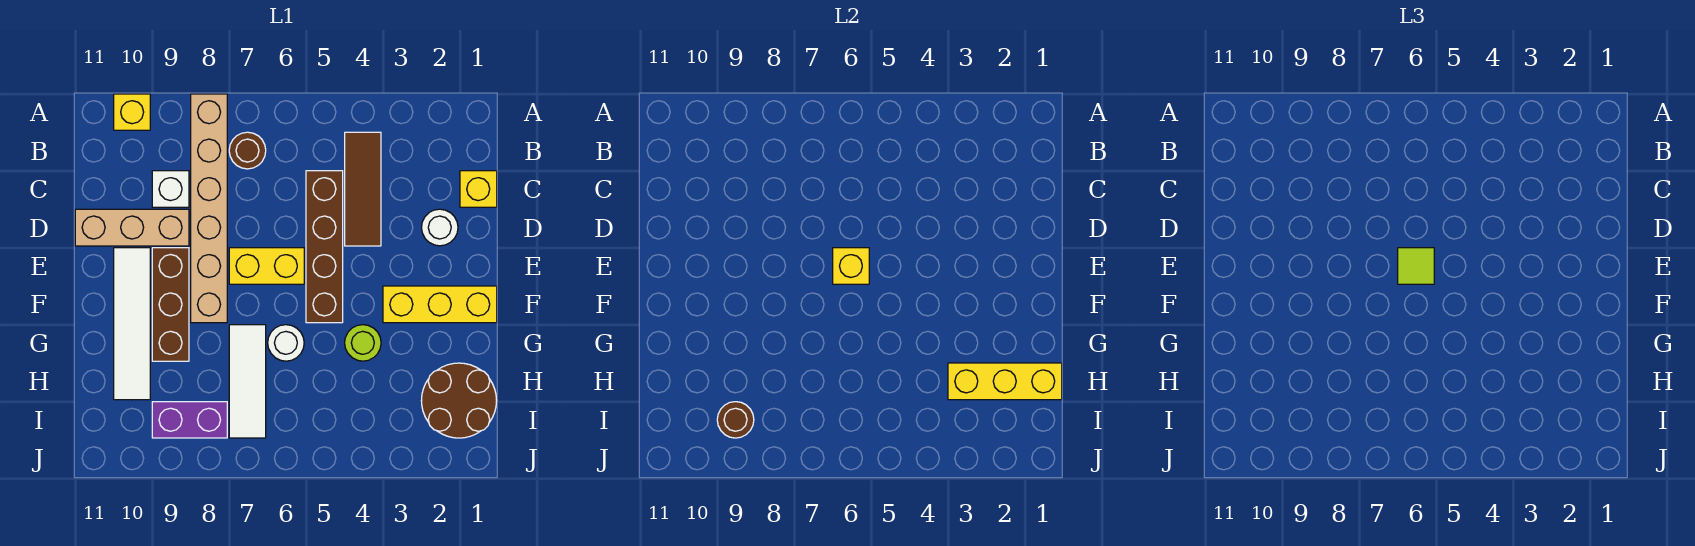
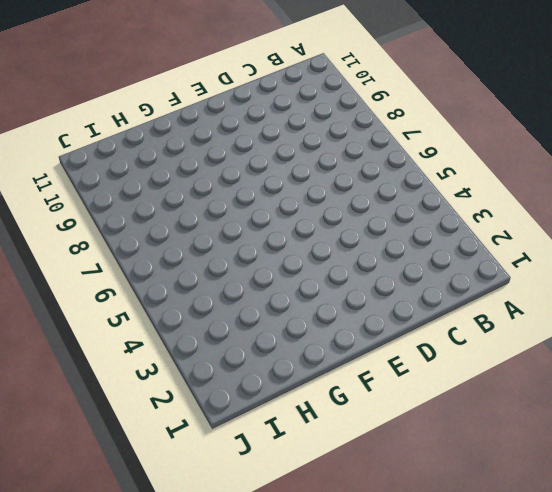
none -> tan 1x6 brick [191,94,227,323]
none -> yellow 1x1 brick [114,94,150,130]
none -> brown 1x3 tile [345,132,381,246]

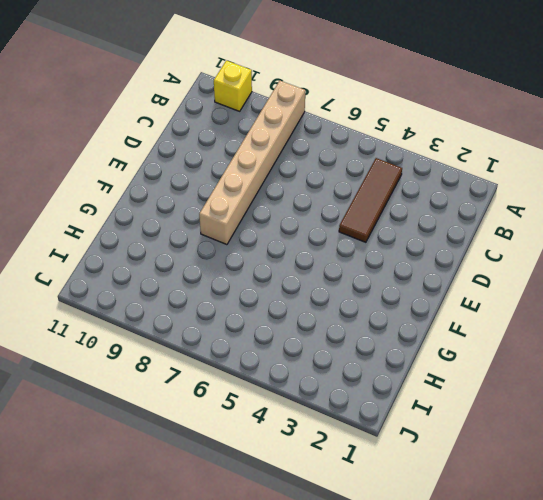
none -> brown 1x1 round brick [229,132,266,169]
none -> yellow 1x1 brick [460,171,497,207]
none -> brown 1x4 brick [306,171,343,323]

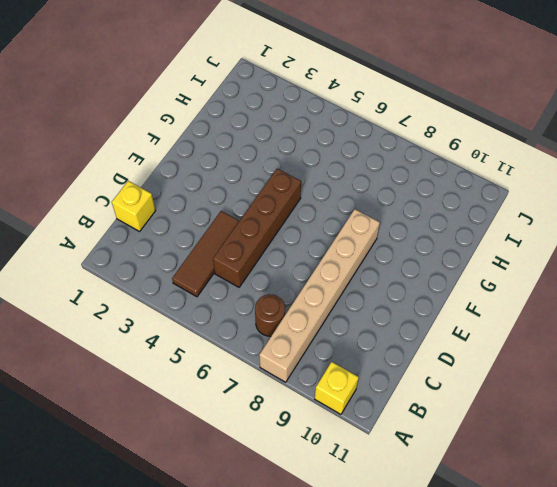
none -> white 1x1 brick [152,171,189,207]
none -> white 1x1 round brick [422,209,458,246]
none -> tan 1x3 brick [75,209,189,246]

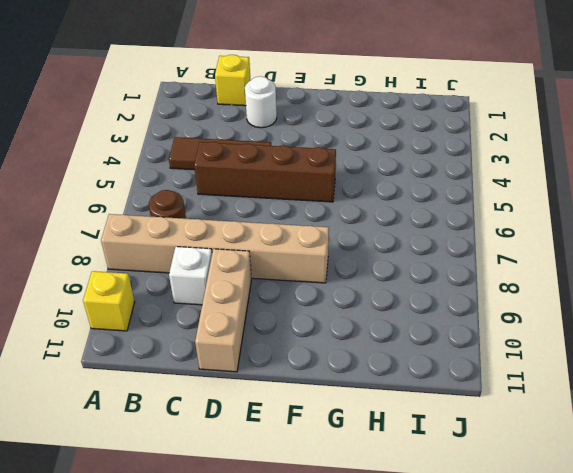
none -> yellow 1x2 brick [229,248,304,284]
none -> brown 1x3 brick [152,248,189,361]
none -> white 1x4 tile [114,248,150,400]

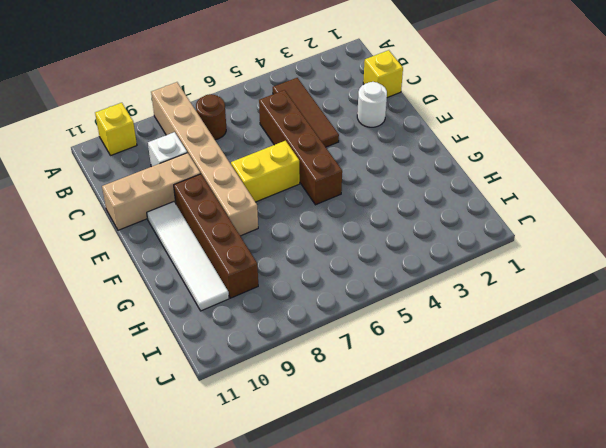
brown 1x4 brick [174,174,258,298] -> brown 1x3 brick [152,248,189,361]
none -> yellow 1x3 brick [383,286,497,323]
none -> lime 1x1 round brick [345,325,381,361]
none -> white 1x1 round brick [268,325,304,361]

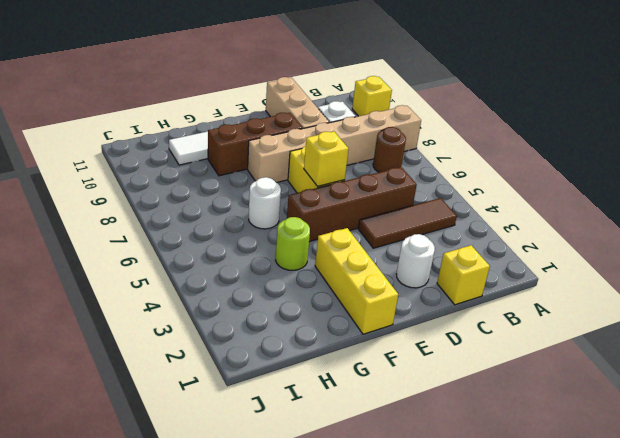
none -> white 1x3 tile [229,325,266,438]
none -> brown 2x2 round brick [421,363,497,438]
none -> purple 1x2 brick [152,402,227,438]

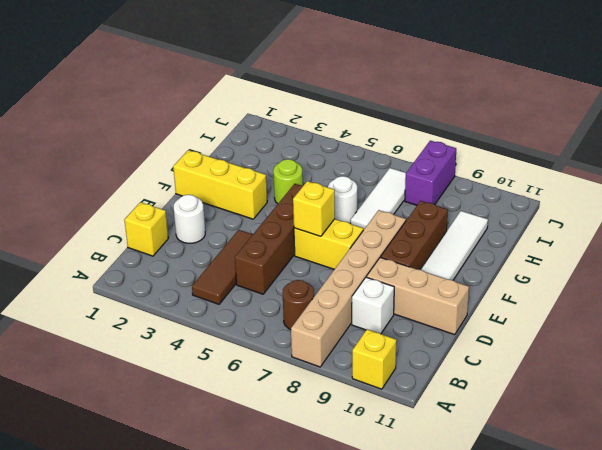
purple 1x2 brick [405,141,456,205] -> purple 1x2 brick turned to [152,402,227,438]
none -> brown 2x2 round brick [421,363,497,438]
none -> yellow 1x3 brick [948,363,1062,400]
none -> brown 1x1 round brick [717,402,754,438]

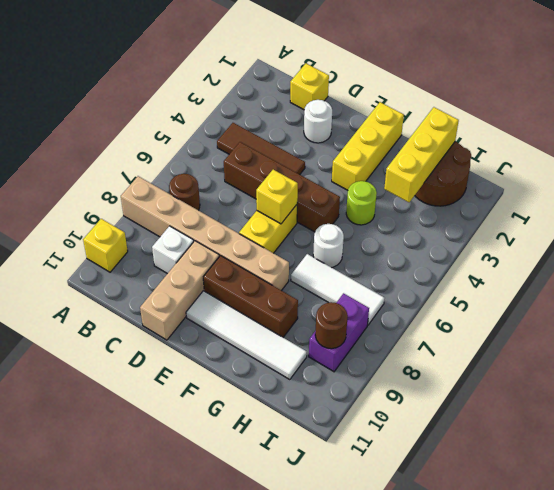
none -> lime 1x1 tile [1398,248,1434,284]

